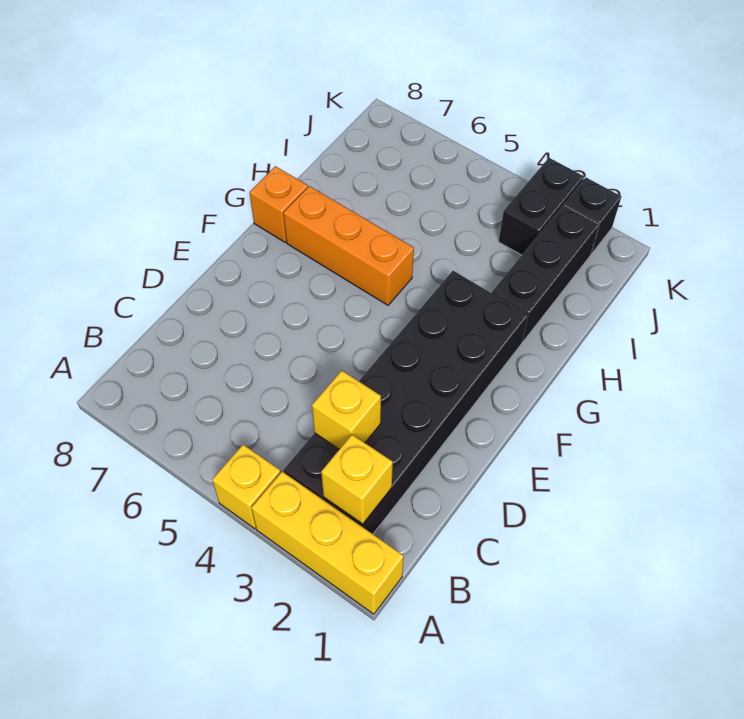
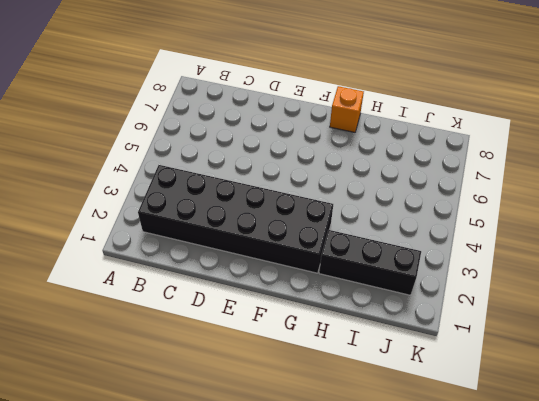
none -> yellow 1x3 brick [252,472,404,614]
none -> yellow 1x1 brick [212,445,281,529]

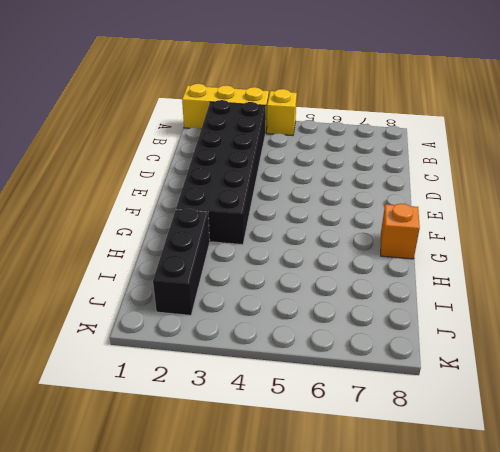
none -> orange 1x3 brick [284,186,414,305]
none -> black 1x2 brick [499,158,584,255]

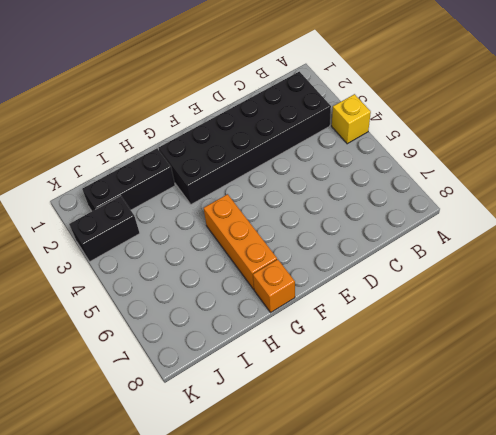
none -> yellow 1x3 brick [252,472,404,614]
none -> black 1x1 brick [564,178,622,254]

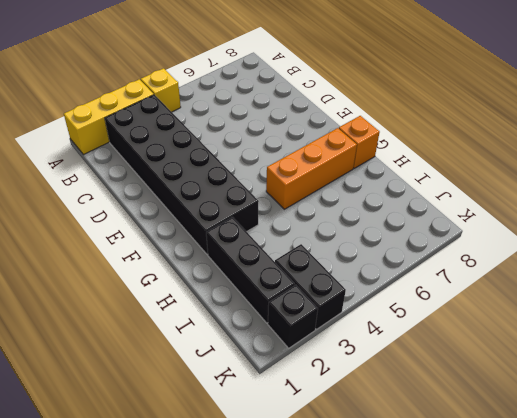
none -> yellow 1x1 brick [321,435,393,524]
none -> yellow 1x1 brick [312,371,381,449]

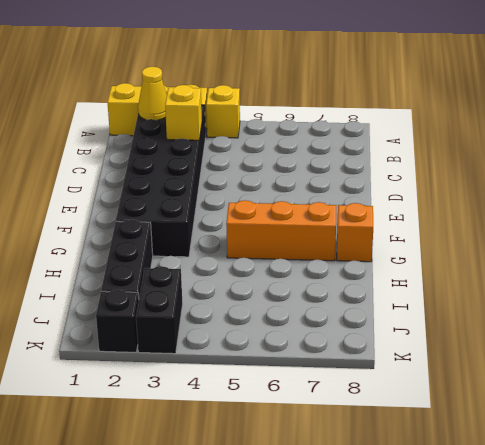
yellow 1x1 cone [138,67,167,120] -> yellow 1x1 brick [321,435,393,524]

